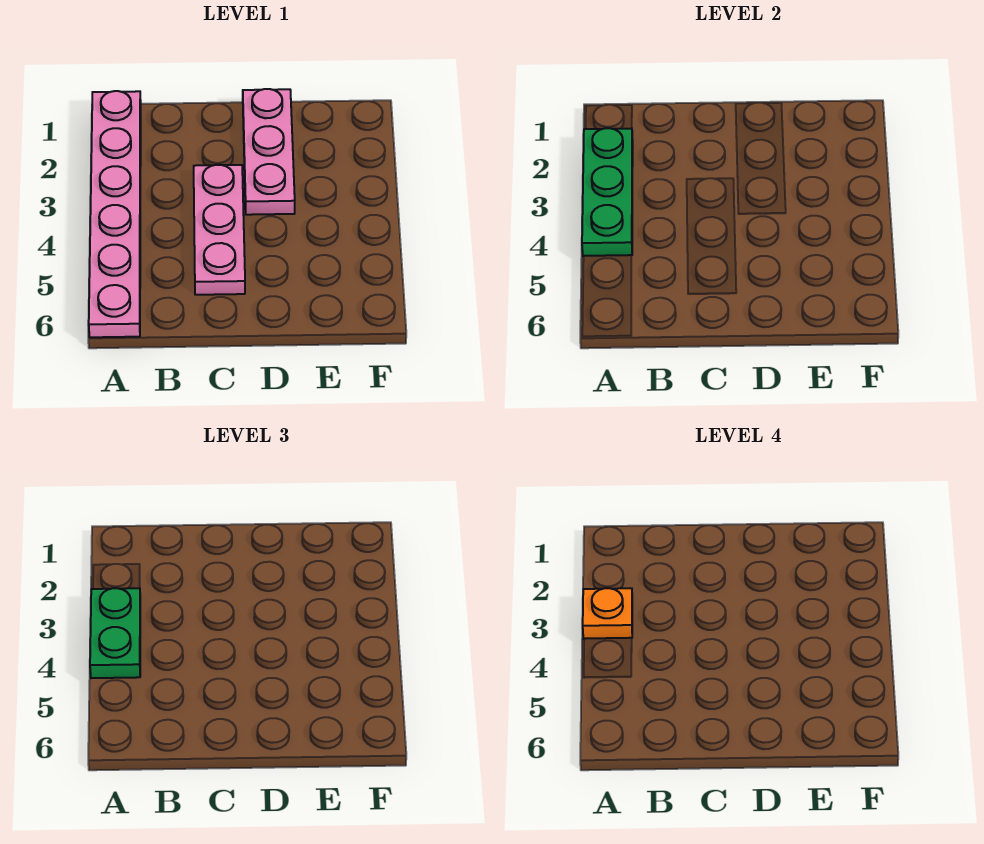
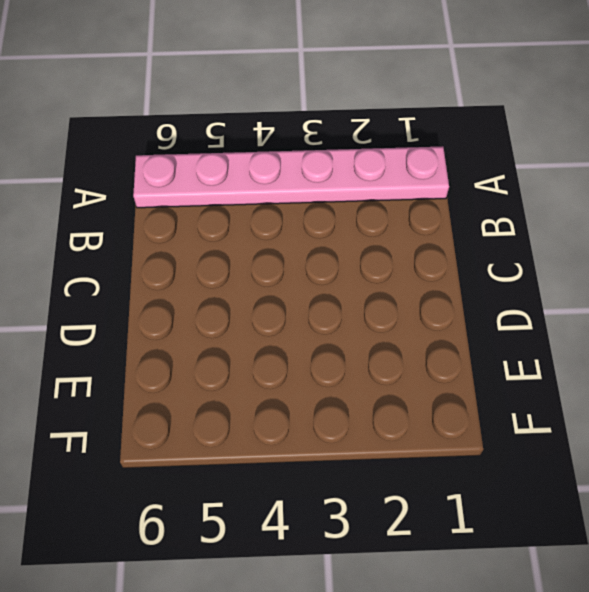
none -> pink 1x3 plate [194,165,245,295]
none -> pink 1x3 plate [243,89,295,215]

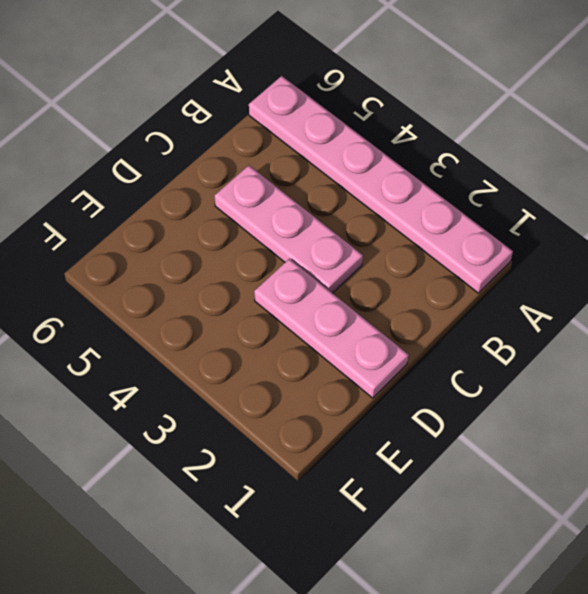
none -> green 1x3 plate [582,128,633,256]
none -> green 1x2 plate [90,588,140,678]

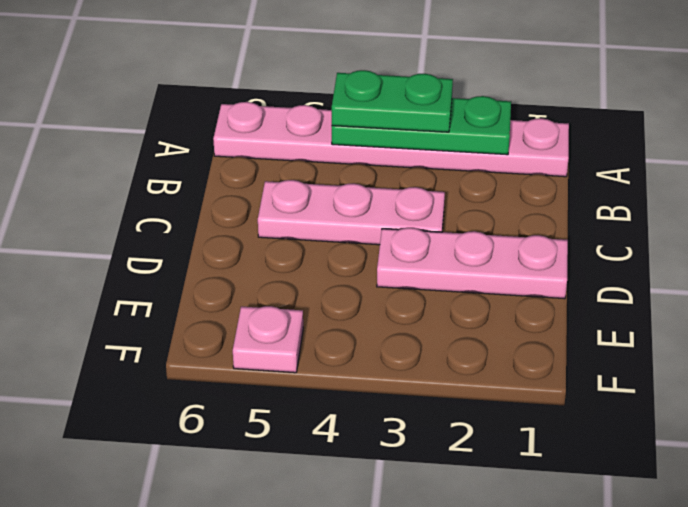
pink 1x1 plate [233,306,303,373] -> none
none -> orange 1x1 plate [583,588,632,639]

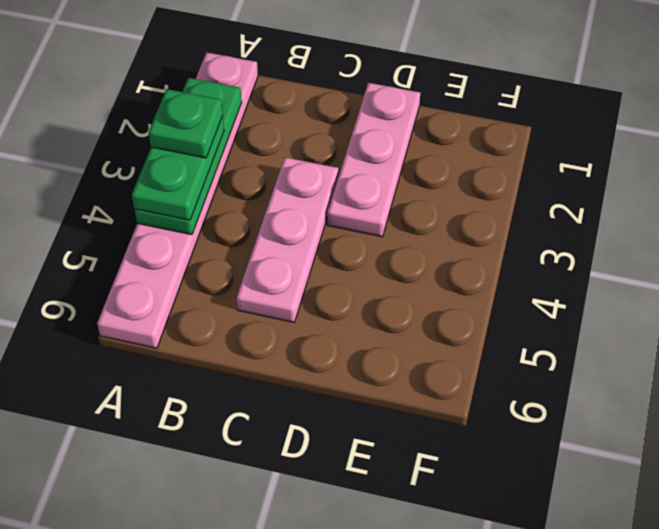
green 1x1 plate [149,89,223,158] -> orange 1x1 plate [583,588,632,639]

